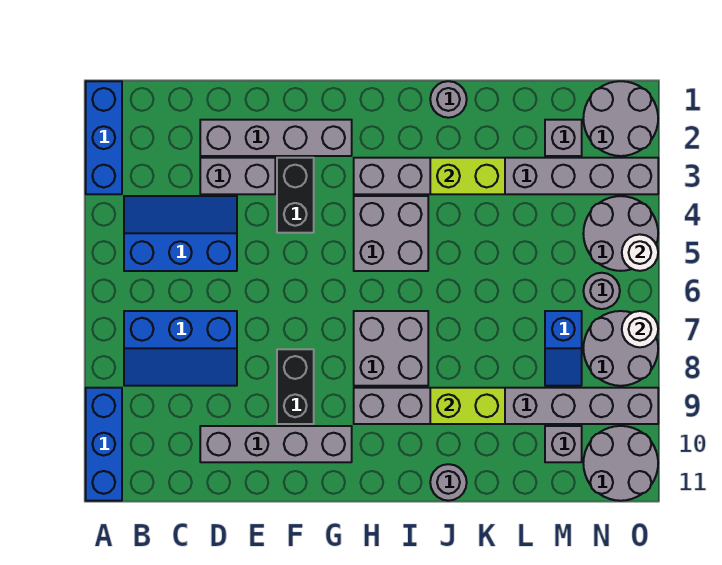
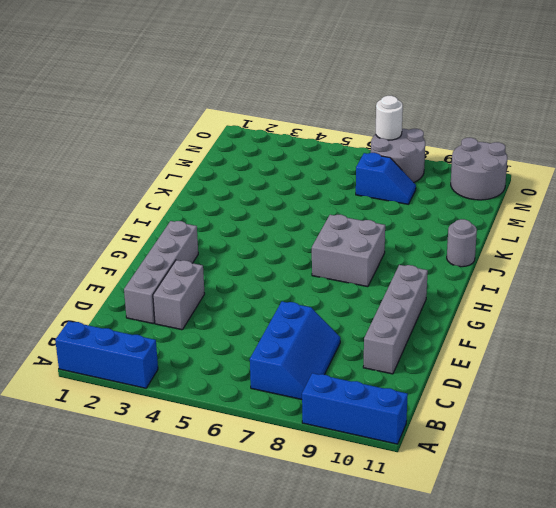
none -> blue 2x3 slope [124,196,237,271]
none -> black 1x2 brick [277,158,314,233]
none -> black 1x2 brick [277,349,314,424]

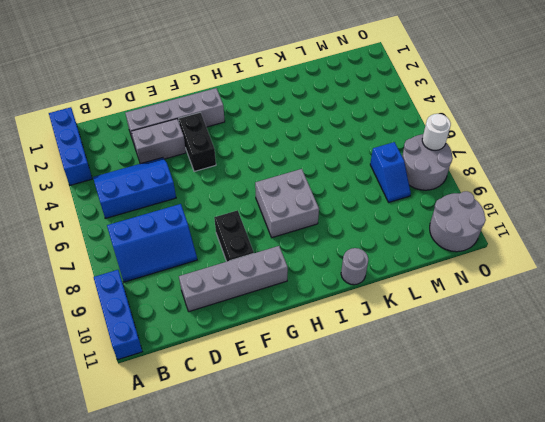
none -> grey 1x8 brick [354,158,658,194]
none -> grey 2x2 brick [354,196,428,271]
none -> grey 1x8 brick [354,388,658,424]

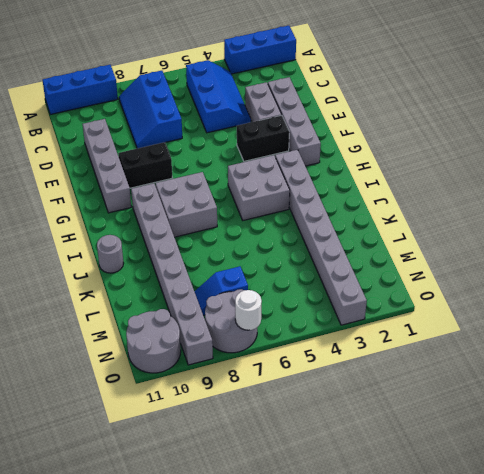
none -> grey 1x1 round brick [430,81,467,118]
none -> grey 1x1 brick [545,120,582,156]
none -> grey 1x1 brick [545,426,582,462]

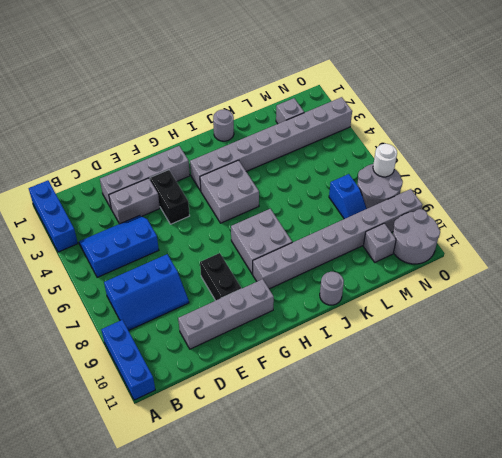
none -> grey 2x2 round brick [583,81,658,156]
none -> grey 2x2 round brick [583,196,658,271]
none -> grey 1x1 round brick [583,273,620,309]

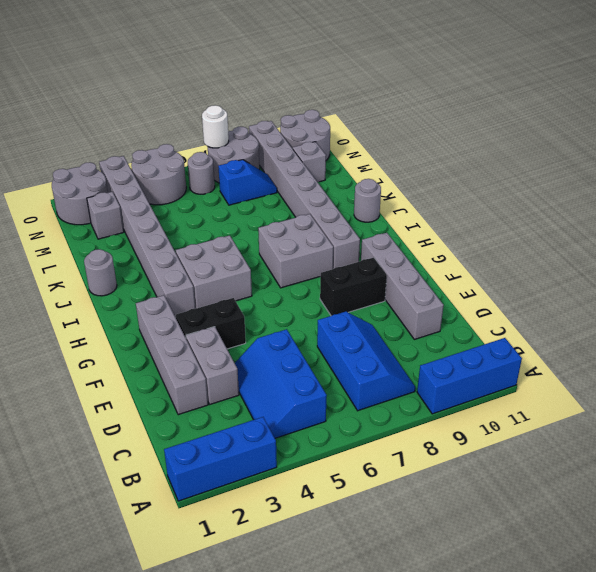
none -> lime 1x2 brick [430,158,505,194]
none -> lime 1x2 brick [430,388,505,424]
none -> white 1x1 round brick [622,234,658,271]

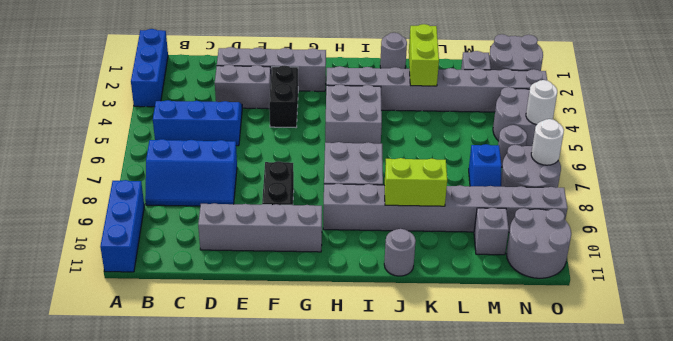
lime 1x2 brick [409,24,439,86] -> lime 1x2 brick turned to [430,158,505,194]

